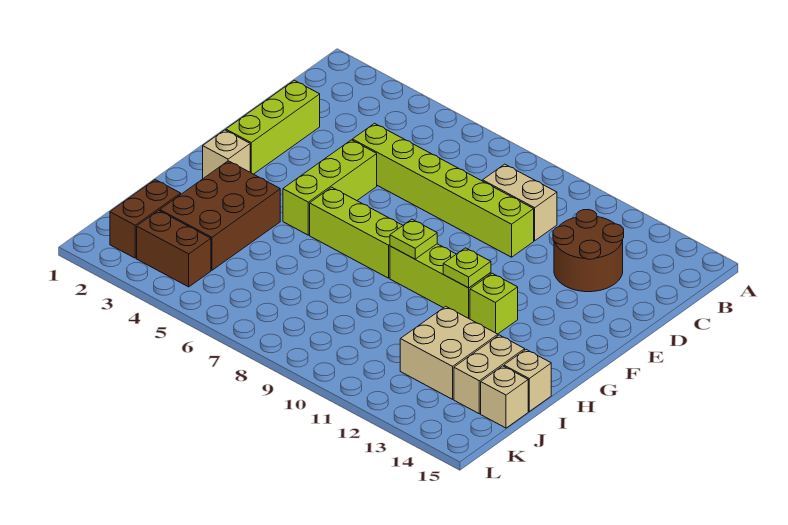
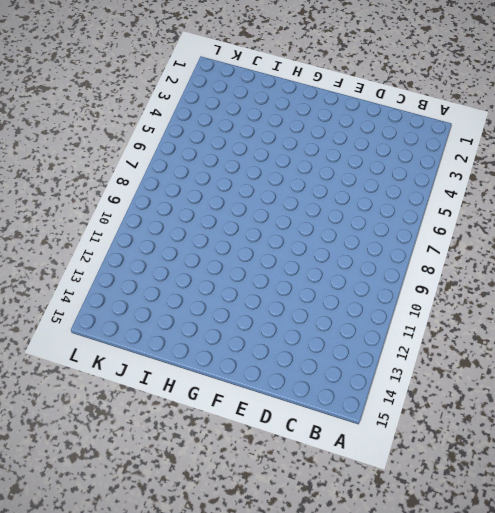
none -> tan 1x2 brick [483,164,557,241]
none -> brown 2x2 round brick [553,209,624,292]
none -> lime 1x3 brick [226,80,320,174]

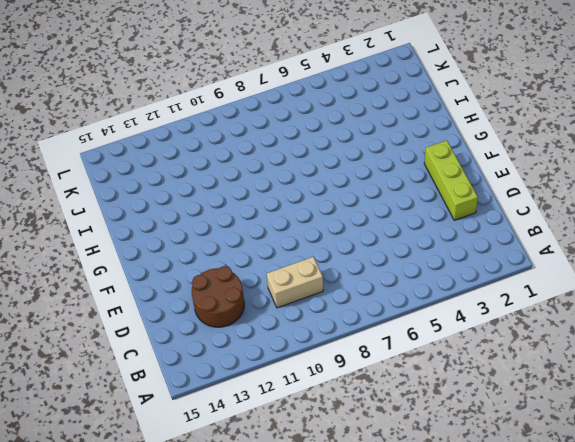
none -> lime 1x6 brick [352,123,534,257]
none -> lime 1x3 brick [283,140,377,235]
none -> tan 1x1 brick [203,130,250,178]

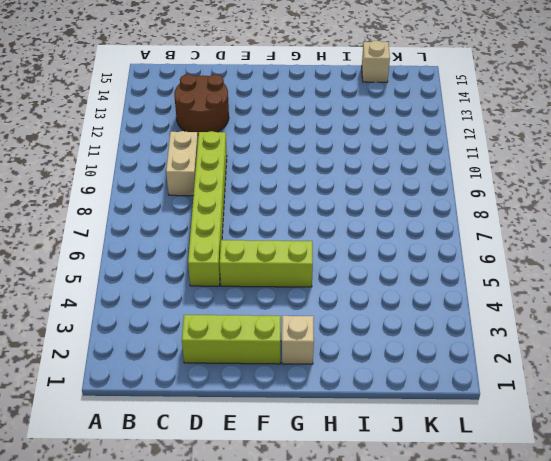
none -> lime 1x3 brick [310,187,403,278]
none -> lime 1x3 brick [390,244,491,319]
none -> lime 1x1 brick [470,273,518,334]

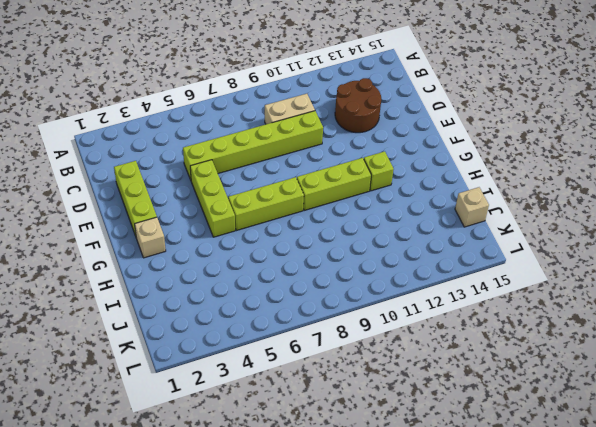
none -> brown 2x3 brick [160,161,280,270]
none -> tan 2x2 brick [400,306,498,399]
none -> tan 1x2 brick [454,335,525,414]

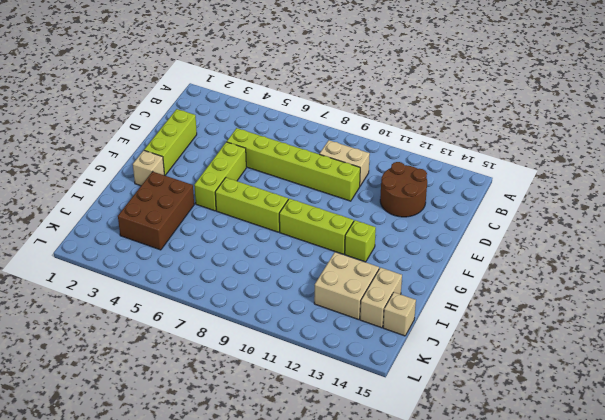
none -> tan 1x1 brick [504,350,551,411]
none -> brown 1x2 brick [110,180,181,258]
none -> brown 1x2 brick [137,210,211,287]

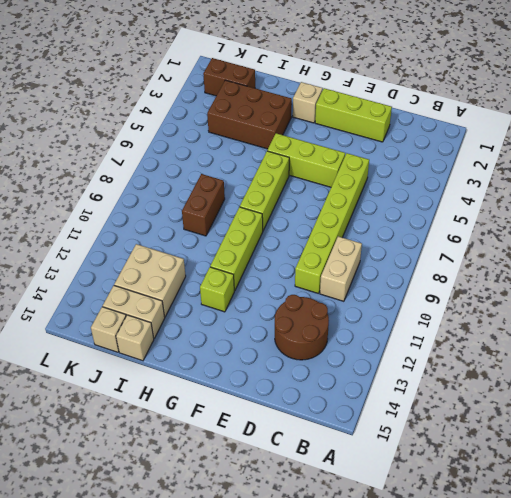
brown 1x2 brick [182,174,225,236] -> brown 1x2 brick moved to [137,210,211,287]
none -> lime 1x1 plate [390,219,437,259]
none -> lime 1x1 plate [443,248,491,288]

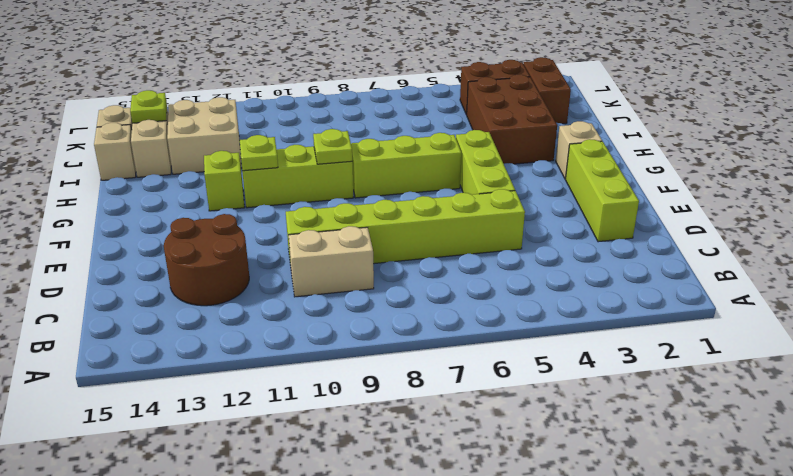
lime 1x1 plate [130,90,167,123] -> none

